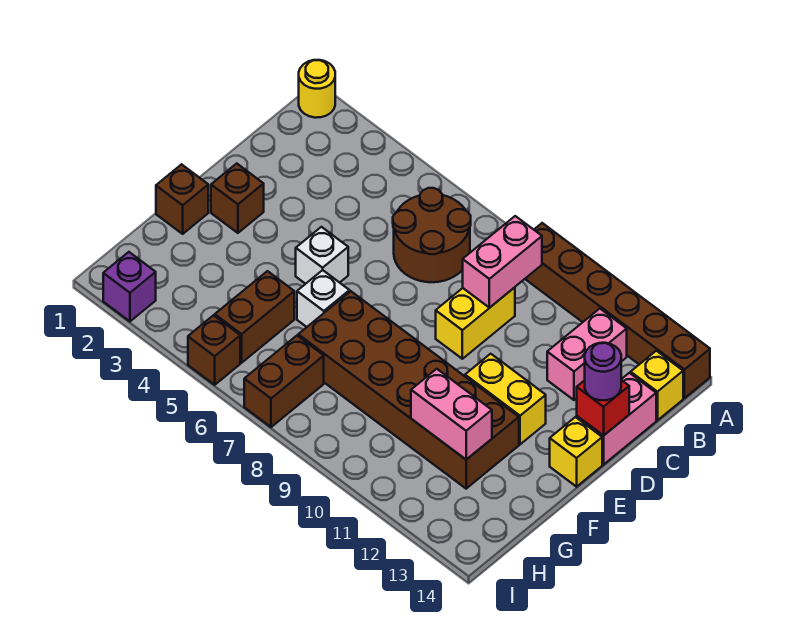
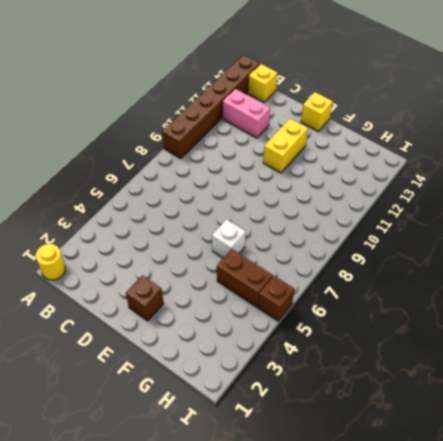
none -> brown 2x2 round brick [393,188,471,282]
none -> yellow 1x2 brick [436,287,515,359]
none -> pink 1x2 brick [577,373,656,465]

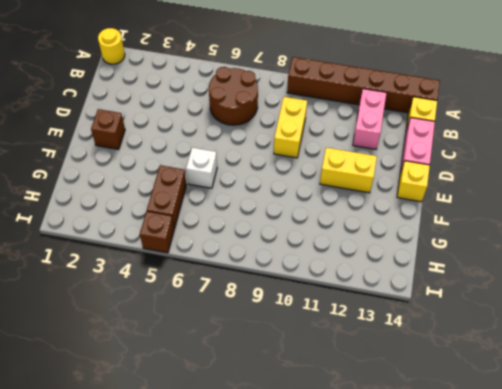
none -> white 1x1 brick [296,227,348,284]
none -> brown 1x1 brick [156,164,208,234]
none -> brown 2x6 brick [298,291,519,489]

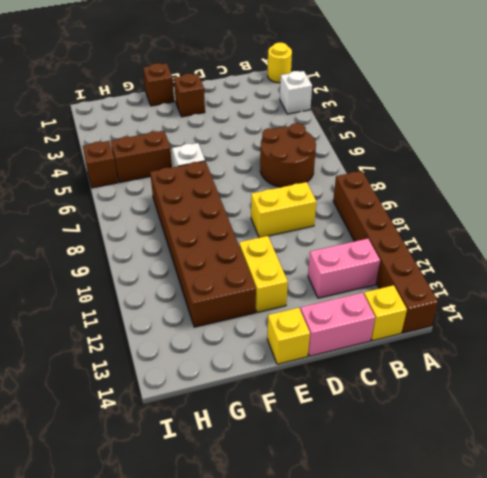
white 1x1 brick [280,71,312,114] -> white 1x1 brick moved to [296,227,348,284]
none -> brown 1x2 brick [244,336,324,427]
none -> purple 1x1 brick [103,252,156,321]
none -> pink 1x2 brick [463,216,542,308]

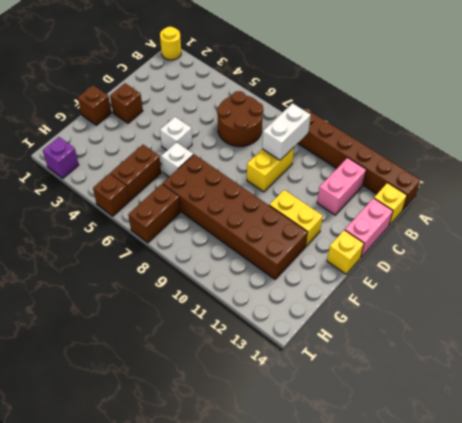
white 1x2 brick [262,103,311,160] -> pink 1x2 brick [463,216,542,308]
none -> red 1x1 brick [577,380,629,436]
none -> pink 1x2 brick [411,369,492,460]
none -> purple 1x1 round brick [585,343,621,400]

